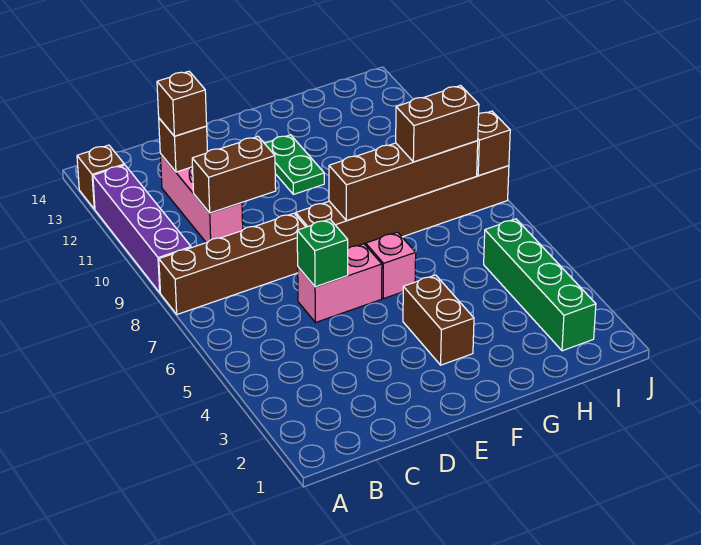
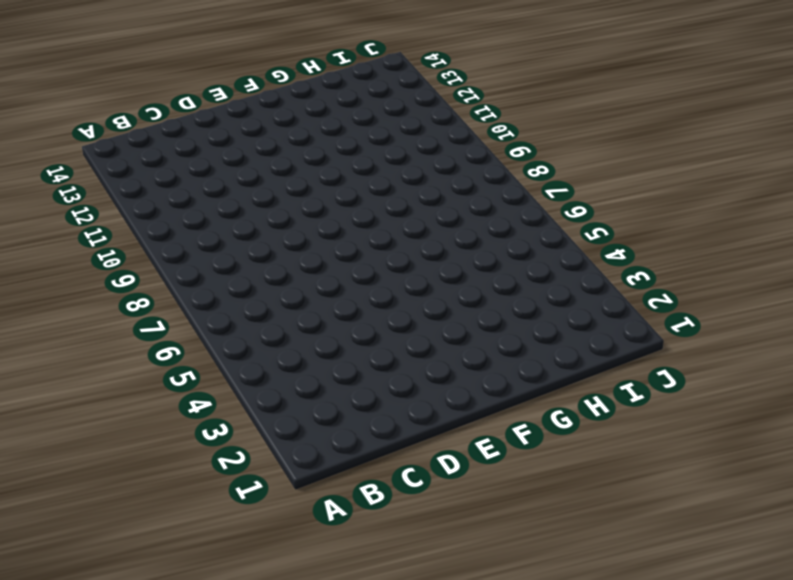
none -> brown 1x4 brick [159,213,306,314]
none -> purple 1x4 brick [93,165,191,293]
none -> brown 1x1 brick [77,145,124,209]

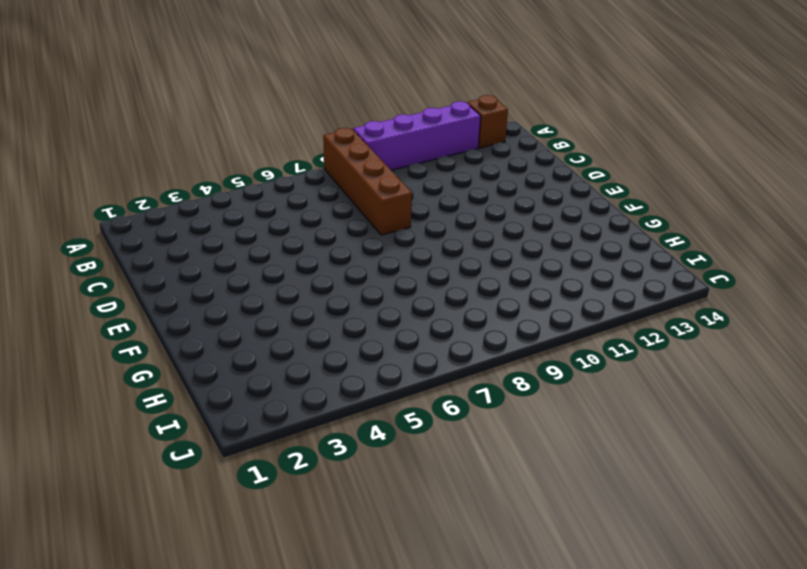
none -> pink 1x3 brick [160,154,243,243]
none -> pink 1x2 brick [298,244,382,323]
none -> brown 1x6 brick [296,166,509,248]

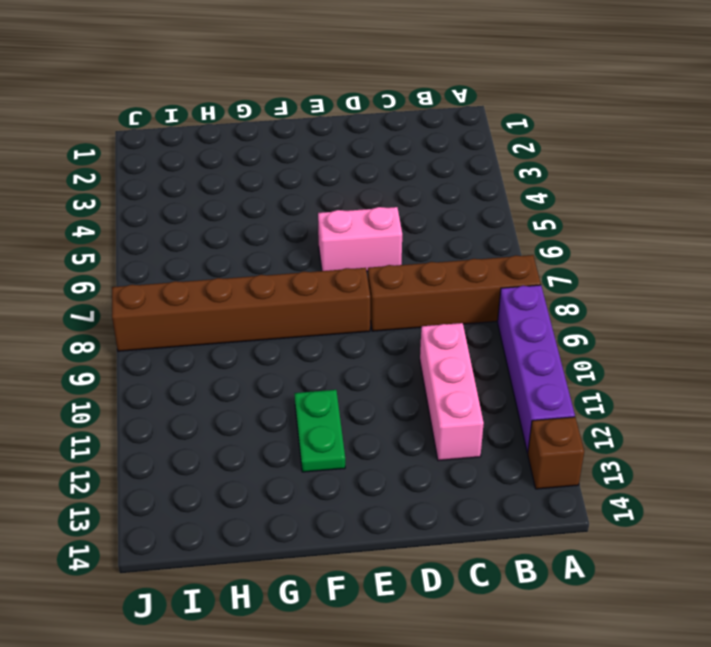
none -> brown 1x2 brick [403,275,474,365]
none -> pink 1x1 brick [366,232,416,299]
none -> green 1x4 brick [484,219,596,351]

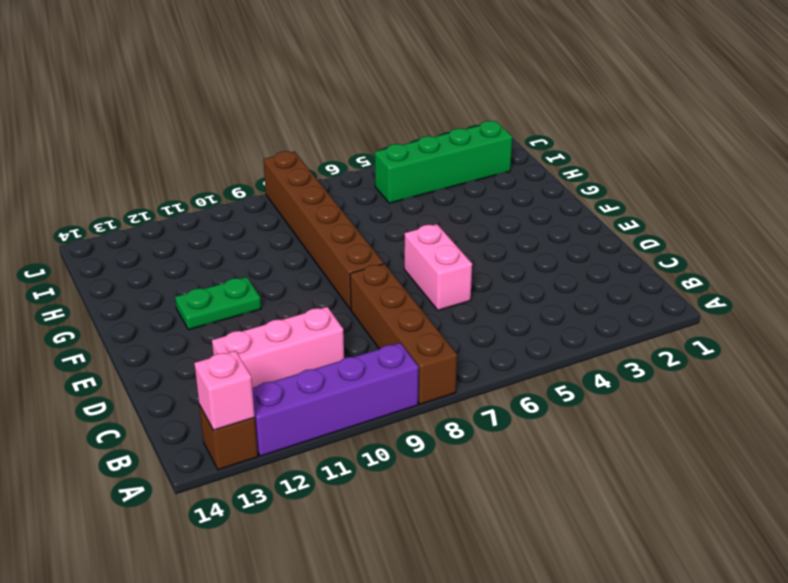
pink 1x1 brick [194,351,255,430] -> pink 1x1 brick moved to [366,232,416,299]
none -> brown 1x2 brick [403,275,474,365]
none -> brown 1x2 brick [192,137,276,213]
none -> brown 1x1 brick [159,118,208,172]

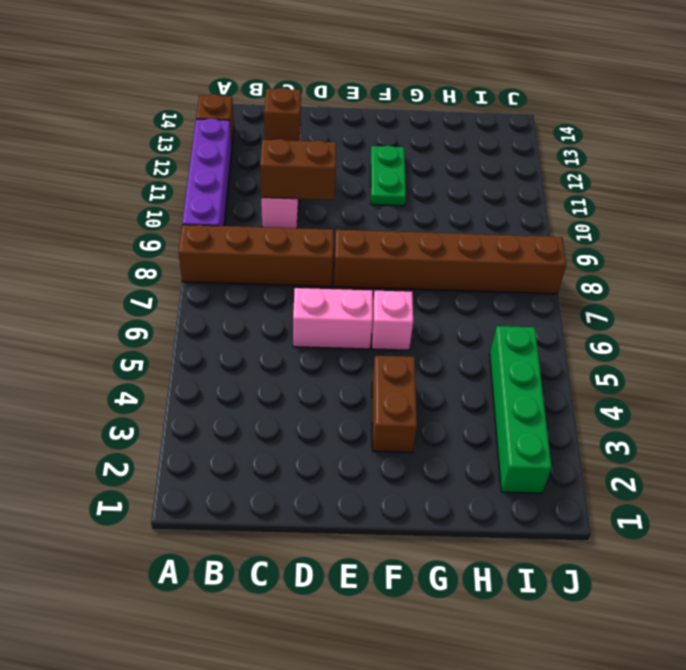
none -> green 1x1 brick [297,219,348,287]
none -> brown 1x4 brick [329,141,478,221]
none -> brown 1x1 brick [477,111,510,176]

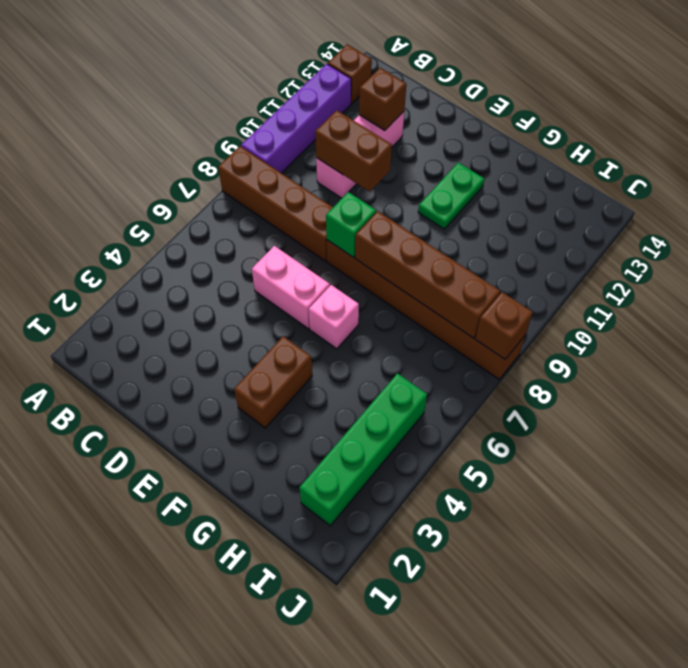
green 1x1 brick [326,192,376,257] -> green 1x1 brick moved to [297,219,348,287]
none -> brown 1x1 brick [157,71,207,136]
none -> brown 1x2 brick [396,86,479,162]

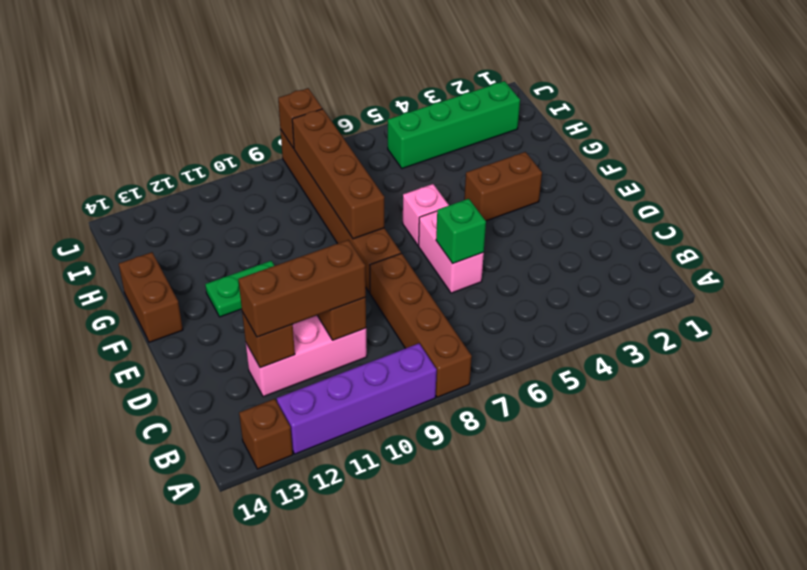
brown 1x3 brick [238,240,366,337] -> brown 1x1 brick [157,71,207,136]
brown 1x2 brick [119,252,183,342] -> brown 1x2 brick moved to [396,86,479,162]

